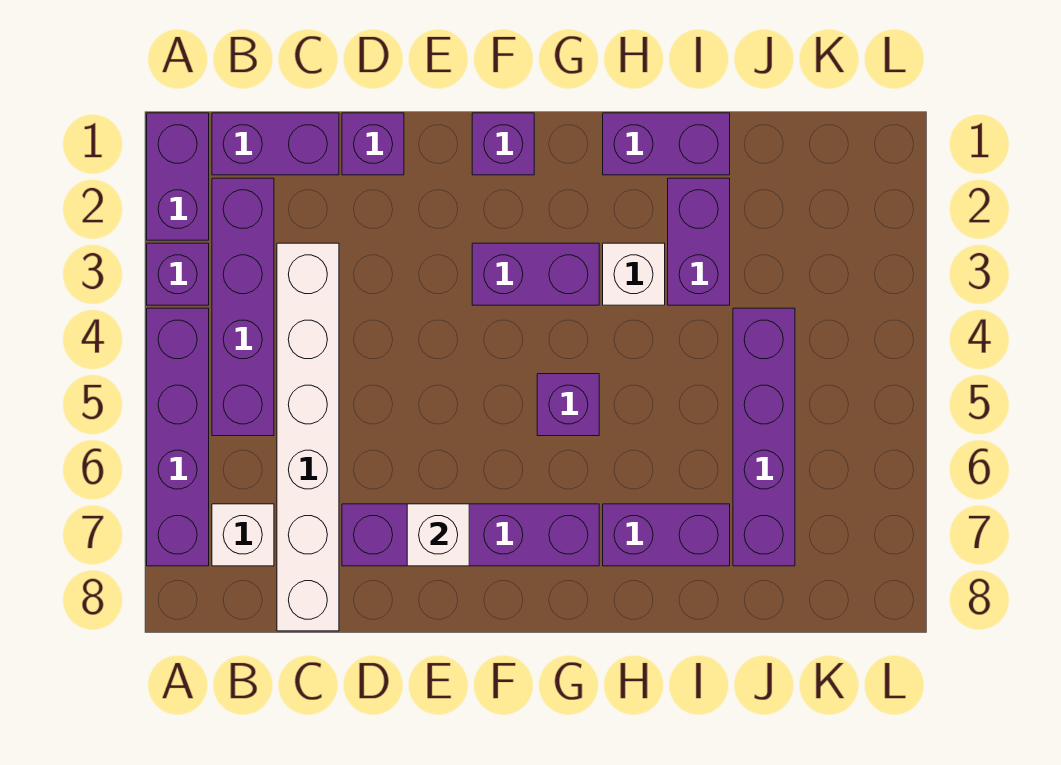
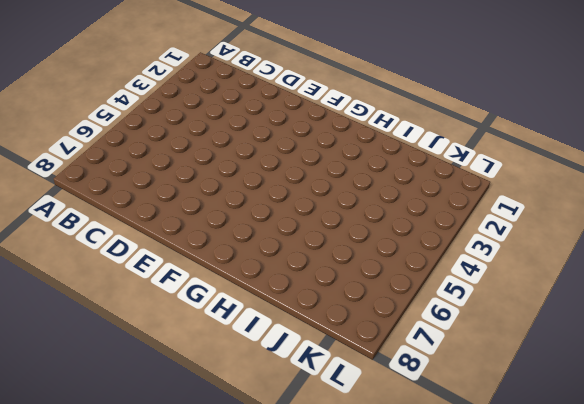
none -> purple 1x2 brick [147,113,209,240]
none -> purple 1x1 brick [147,243,209,305]
none -> purple 1x4 brick [147,308,209,566]

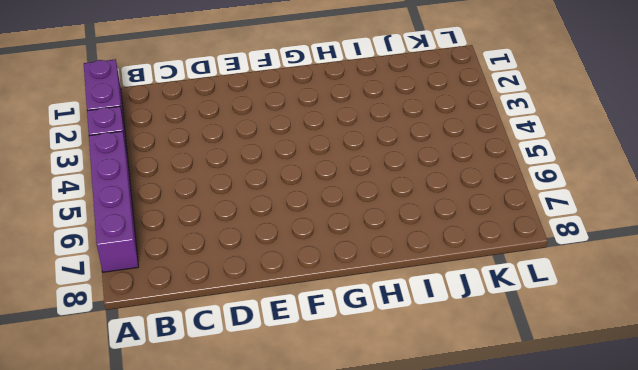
none -> purple 1x2 brick [212,113,339,175]
none -> purple 1x4 brick [212,178,274,436]
none -> white 1x1 brick [212,504,274,566]

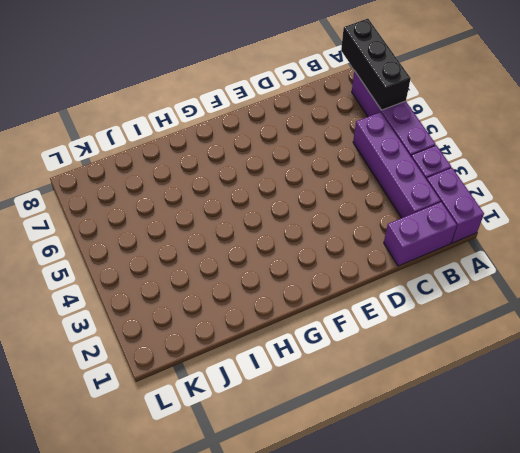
black 1x3 brick [341,19,411,110] -> none
none -> white 1x1 brick [212,504,274,566]
none -> white 1x6 brick [277,243,339,631]
none -> purple 1x1 brick [342,113,404,175]

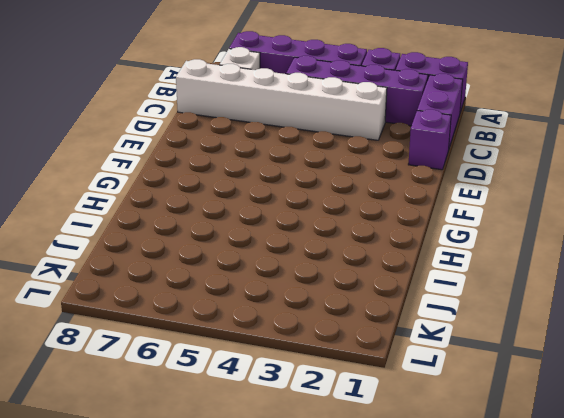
none -> purple 1x4 brick [342,504,599,566]
none -> purple 1x1 brick [472,113,534,175]
none -> purple 1x2 brick [472,243,599,305]

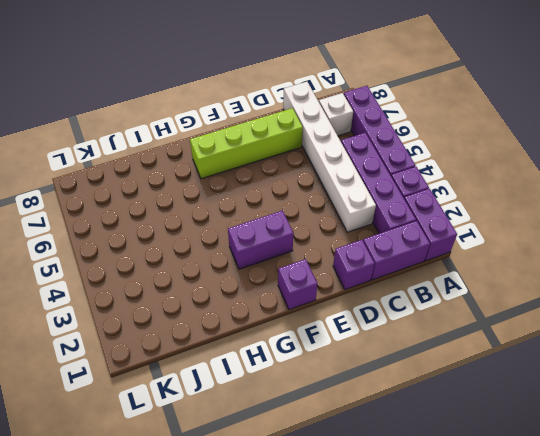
lime 1x4 brick [190,108,303,179] -> purple 1x4 brick [342,504,599,566]
none -> purple 1x1 brick [537,374,599,436]
none -> purple 1x2 brick [603,113,730,175]
none -> white 1x1 brick [603,243,665,305]

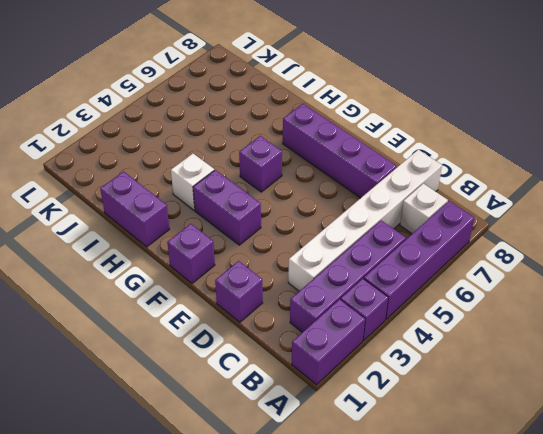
none -> purple 1x2 brick [212,113,339,175]
none -> purple 1x2 brick [603,504,730,566]
none -> purple 1x2 brick [668,178,730,305]

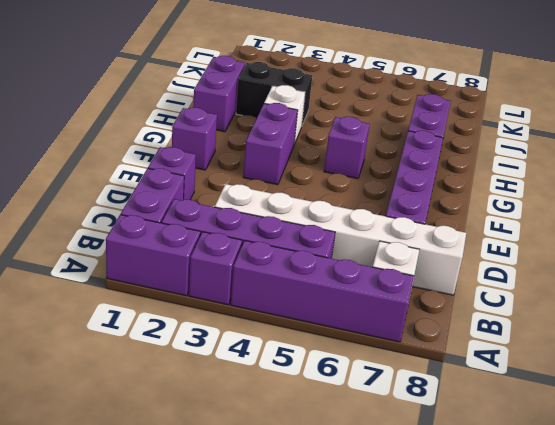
black 1x2 brick [236,62,312,125] -> purple 1x2 brick [668,178,730,305]
none -> purple 1x4 brick [733,308,795,566]
none -> white 1x1 brick [407,504,469,566]

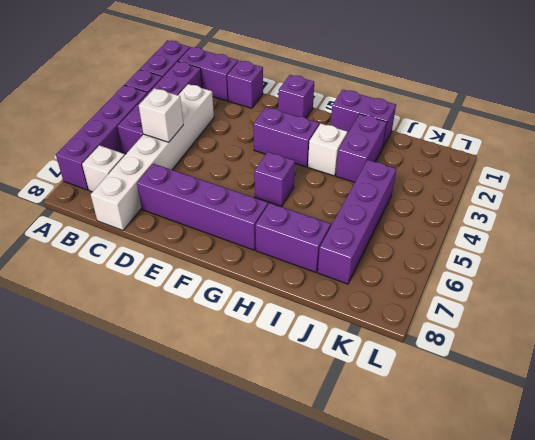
white 1x1 brick [139,88,183,142] -> white 1x1 brick moved to [407,504,469,566]

